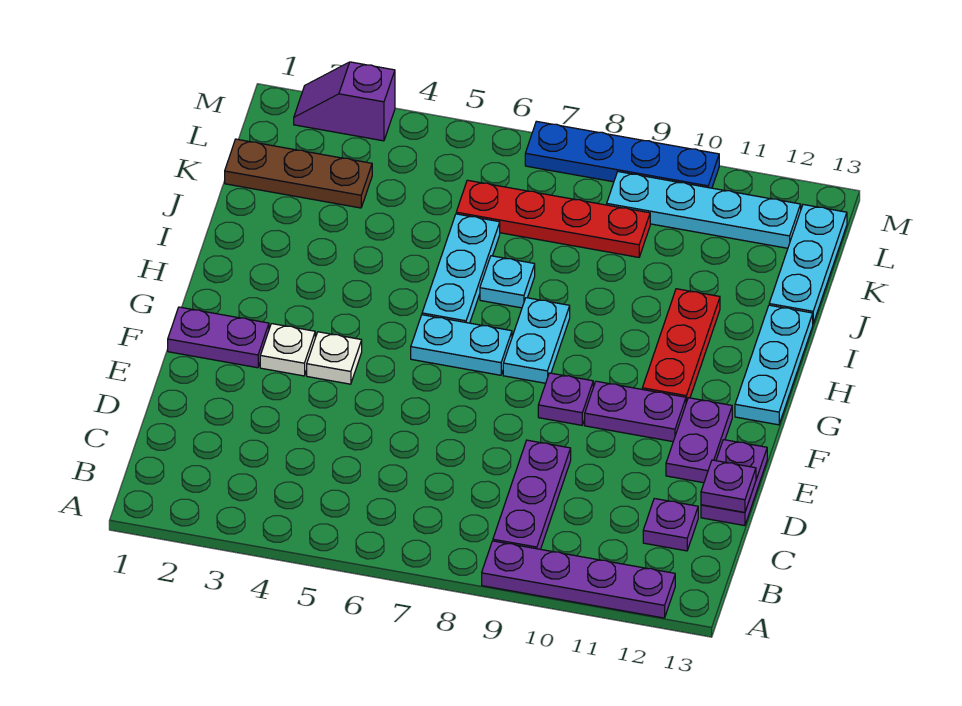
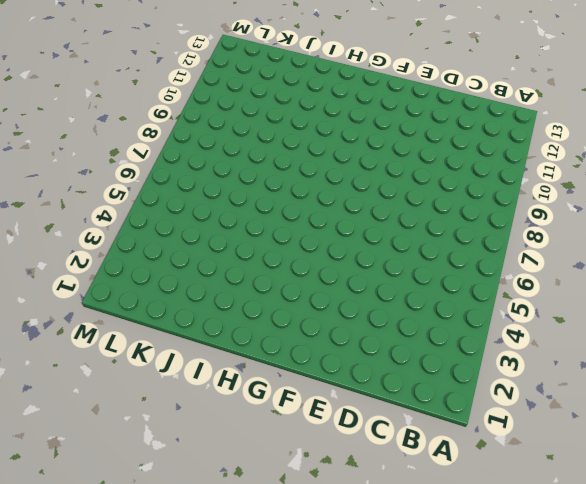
none -> purple 1x4 plate [482,541,675,618]
none -> purple 1x3 plate [493,440,571,549]
none -> purple 1x1 plate [643,499,698,551]

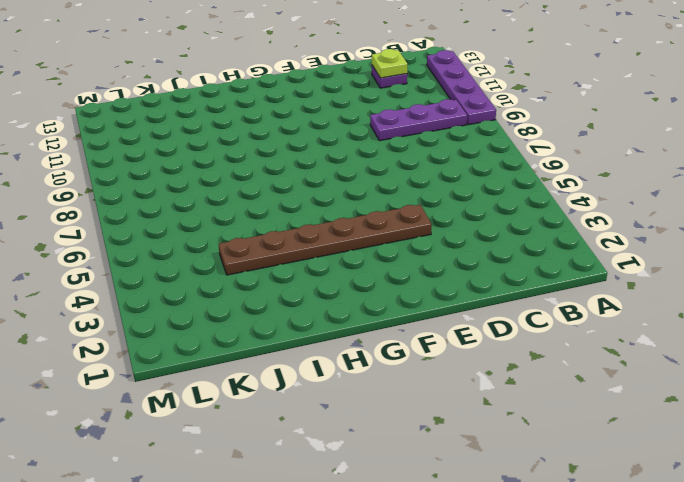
lime 1x1 plate [372,49,407,78] -> none
brown 1x6 plate [219,205,432,275] -> white 1x1 plate [307,332,362,384]
none -> purple 1x2 plate [701,440,767,526]
none -> purple 1x2 plate [666,398,732,483]
none -> purple 1x2 plate [168,307,269,368]

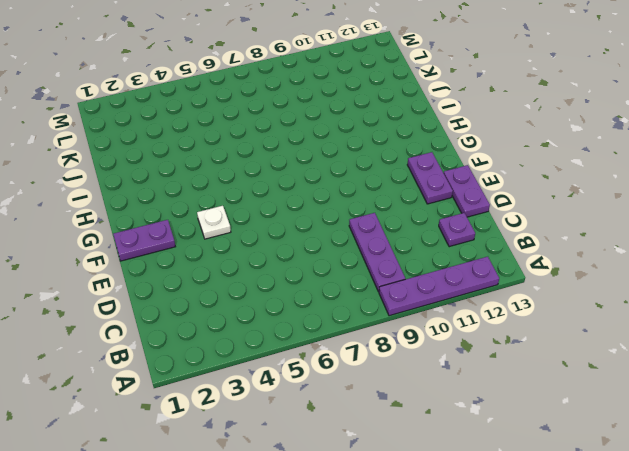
none -> white 1x1 plate [260,324,315,376]
none -> purple 1x1 plate [538,373,593,425]
none -> purple 1x2 plate [585,381,686,442]

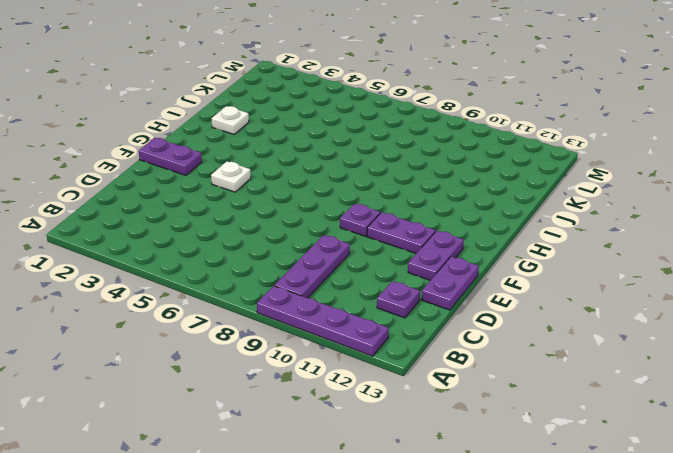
white 1x1 plate [211,106,249,134] -> white 1x1 plate moved to [260,324,315,376]
none -> cyan 1x2 plate [411,315,512,375]
none -> cyan 1x2 plate [503,298,570,383]
none -> red 1x3 plate [642,289,720,403]

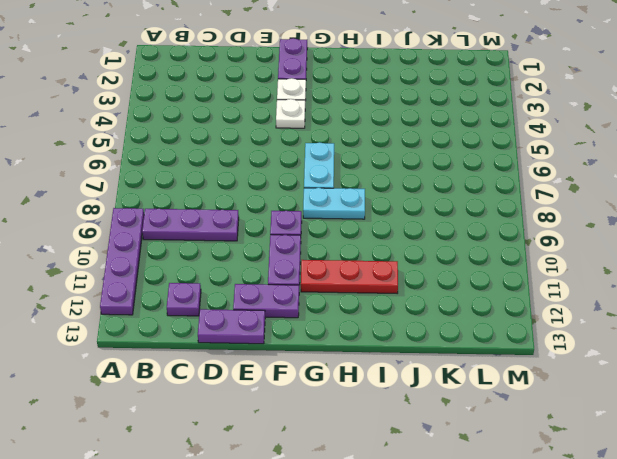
none -> cyan 1x3 plate [735,305,813,425]
none -> cyan 1x3 plate [422,214,500,323]
none -> cyan 1x1 plate [480,256,535,308]

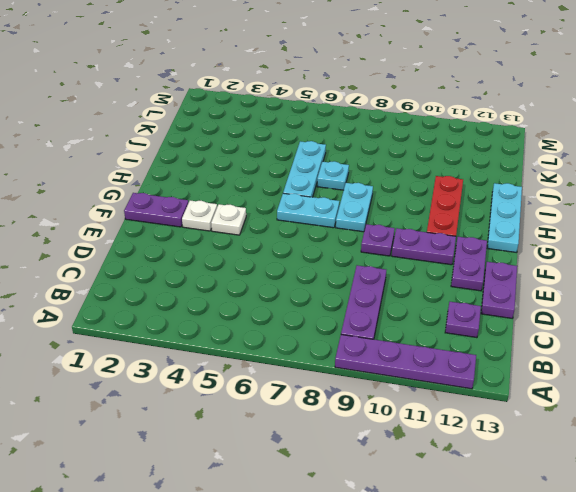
none -> cyan 1x3 plate [769,205,847,323]
none -> brown 1x3 plate [225,139,372,208]
none -> red 1x4 plate [456,180,650,257]

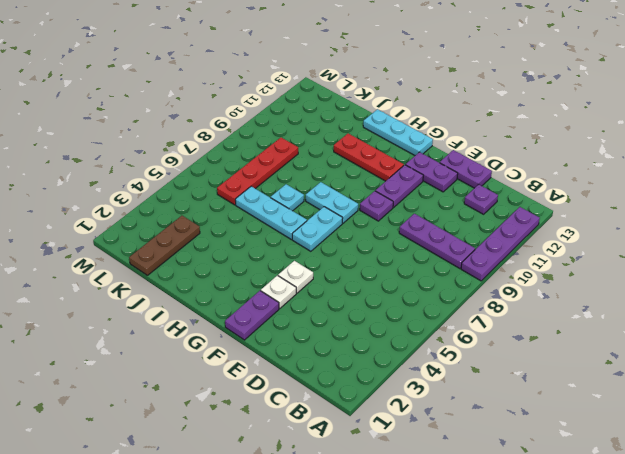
none -> cyan 1x3 plate [769,205,847,323]
none -> cyan 1x4 plate [607,172,801,248]
none -> purple 1x2 slope [294,62,395,141]

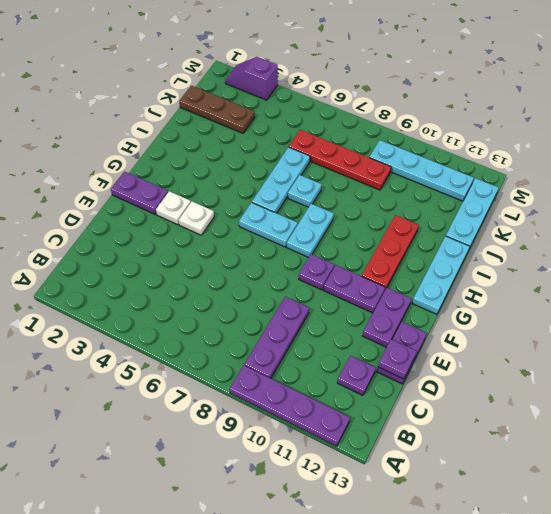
none -> blue 1x4 plate [525,121,719,188]

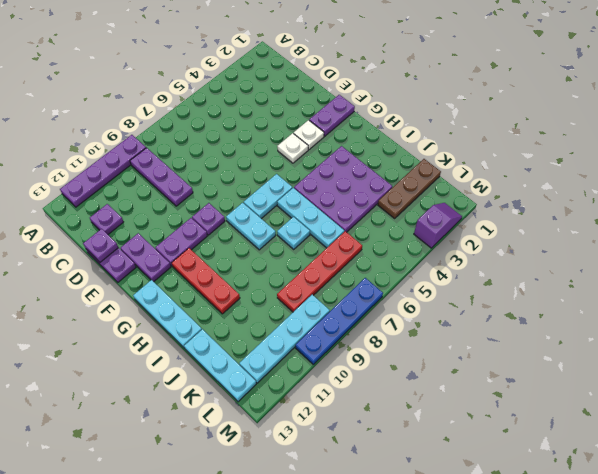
purple 3x3 plate [294,146,393,232] -> none

